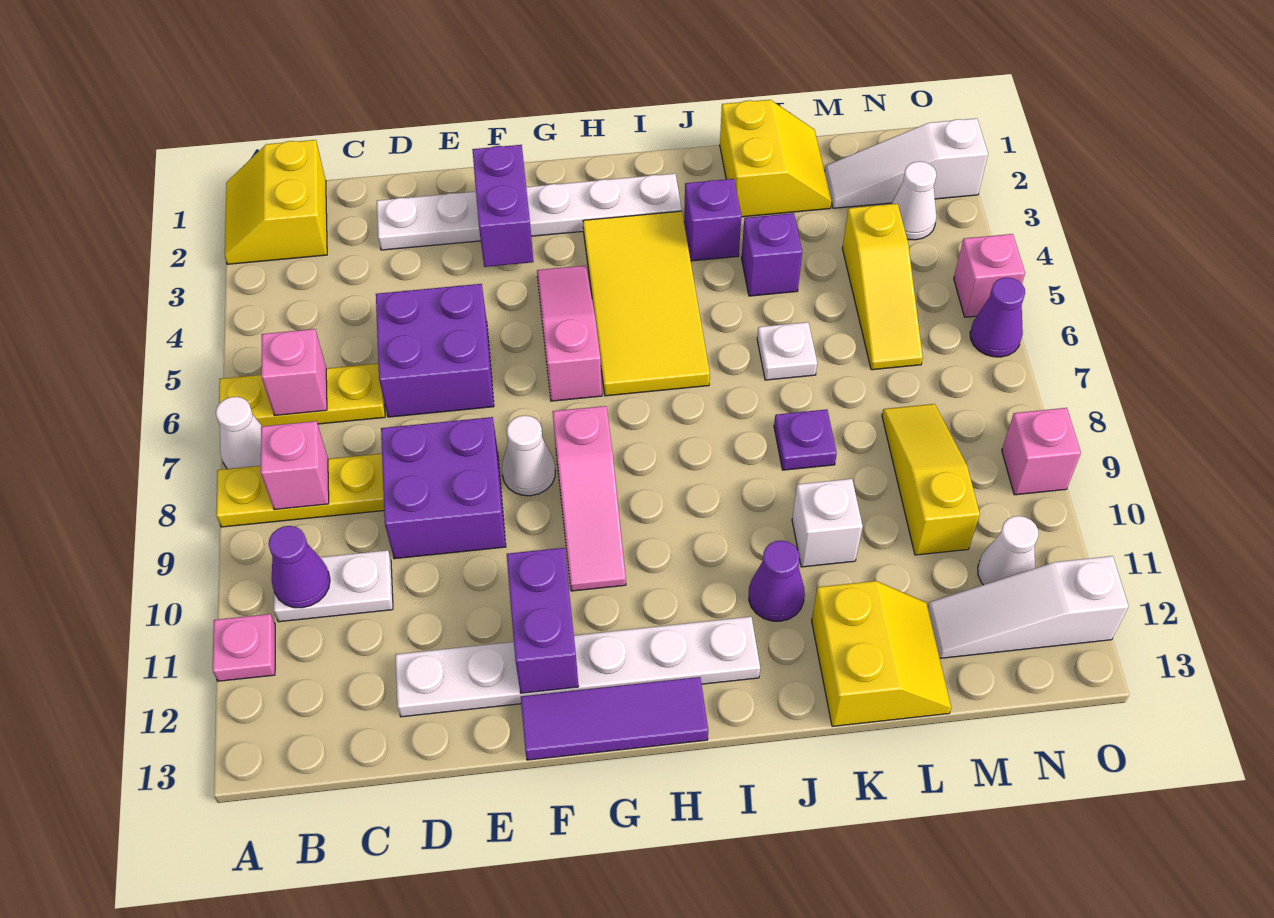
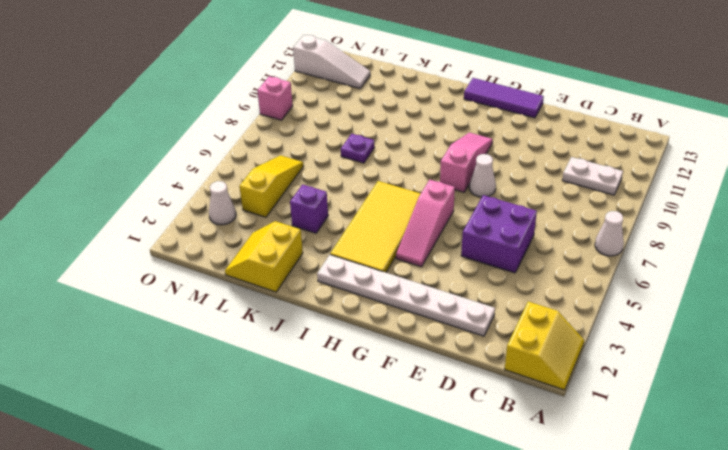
none -> yellow 1x3 plate [219,364,385,426]
none -> yellow 1x3 plate [216,454,384,527]
none -> pink 1x1 plate [213,614,275,681]
none -> purple 2x2 brick [381,417,506,559]

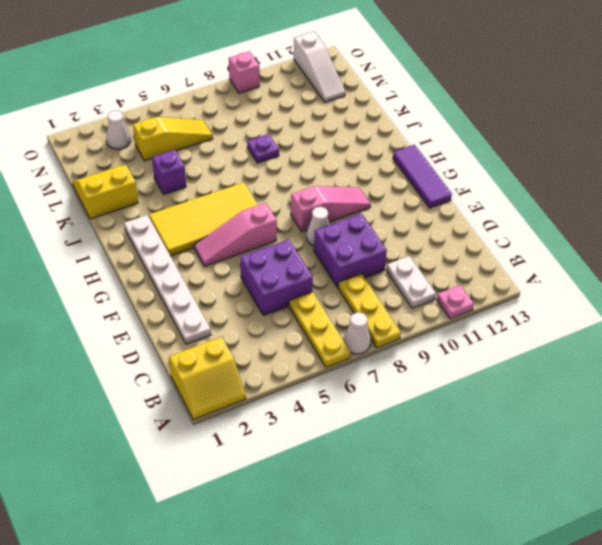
none -> white 1x6 plate [395,617,760,717]
none -> purple 1x1 brick [684,179,741,261]
none -> purple 1x1 cone [749,541,805,621]
none -> white 1x1 plate [757,322,817,380]

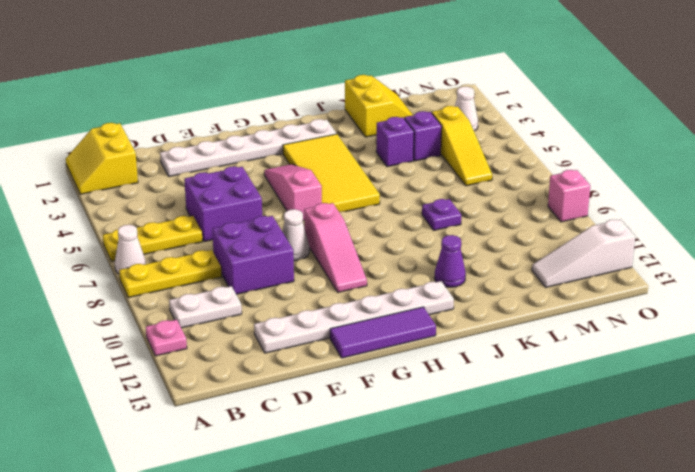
purple 1x1 brick [404,111,442,161] -> purple 1x1 brick moved to [684,179,741,261]
none -> white 1x1 plate [757,322,817,380]
none -> white 1x1 brick [792,479,863,567]
none -> yellow 2x2 slope [812,581,951,726]
none -> white 1x3 slope [825,118,988,208]

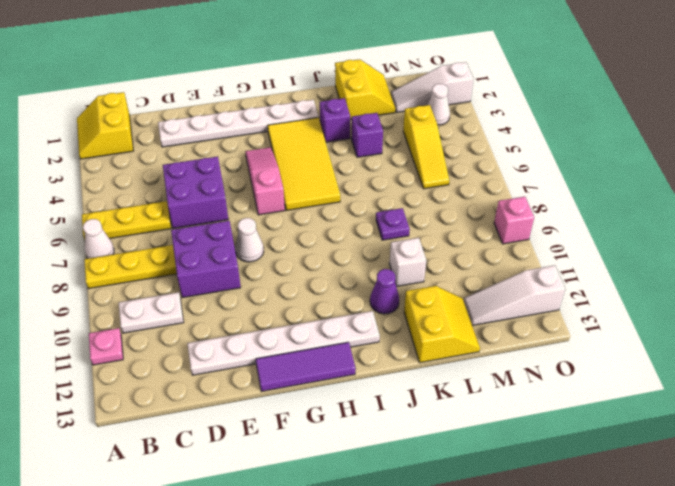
none -> pink 1x3 slope [553,406,626,591]
none -> white 1x1 plate [757,322,817,380]
none -> yellow 1x3 slope [882,404,980,555]
none -> white 1x1 cone [978,516,1039,585]

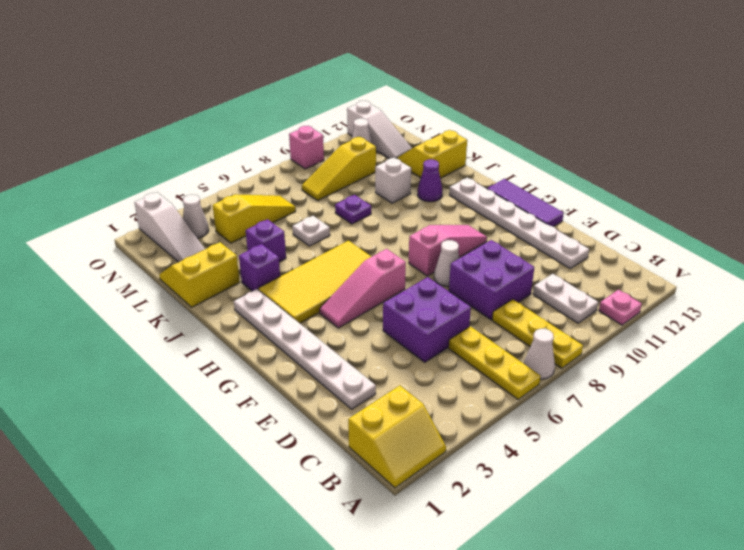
none -> pink 1x1 brick [954,234,1025,317]
none -> purple 1x1 cone [970,278,1025,357]
none -> pink 1x1 brick [261,329,327,416]
none -> pink 1x1 brick [261,421,329,510]

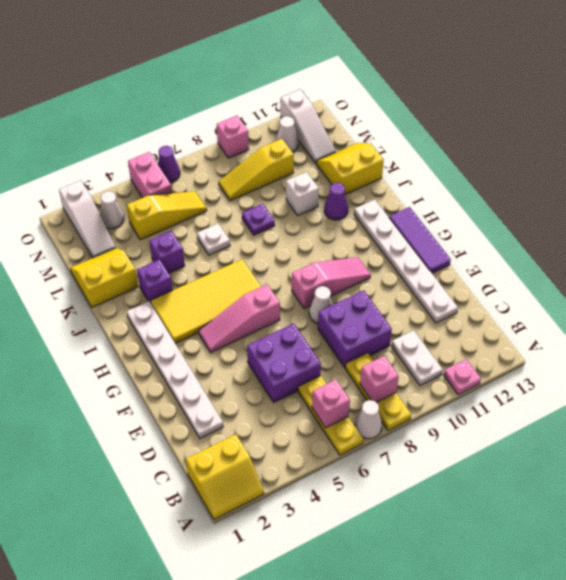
pink 1x2 brick [128,152,172,198] -> pink 1x1 brick [954,234,1025,317]
none -> purple 1x1 cone [268,526,330,608]
none -> purple 1x2 brick [472,145,534,267]
none -> purple 1x2 brick [507,548,579,693]

